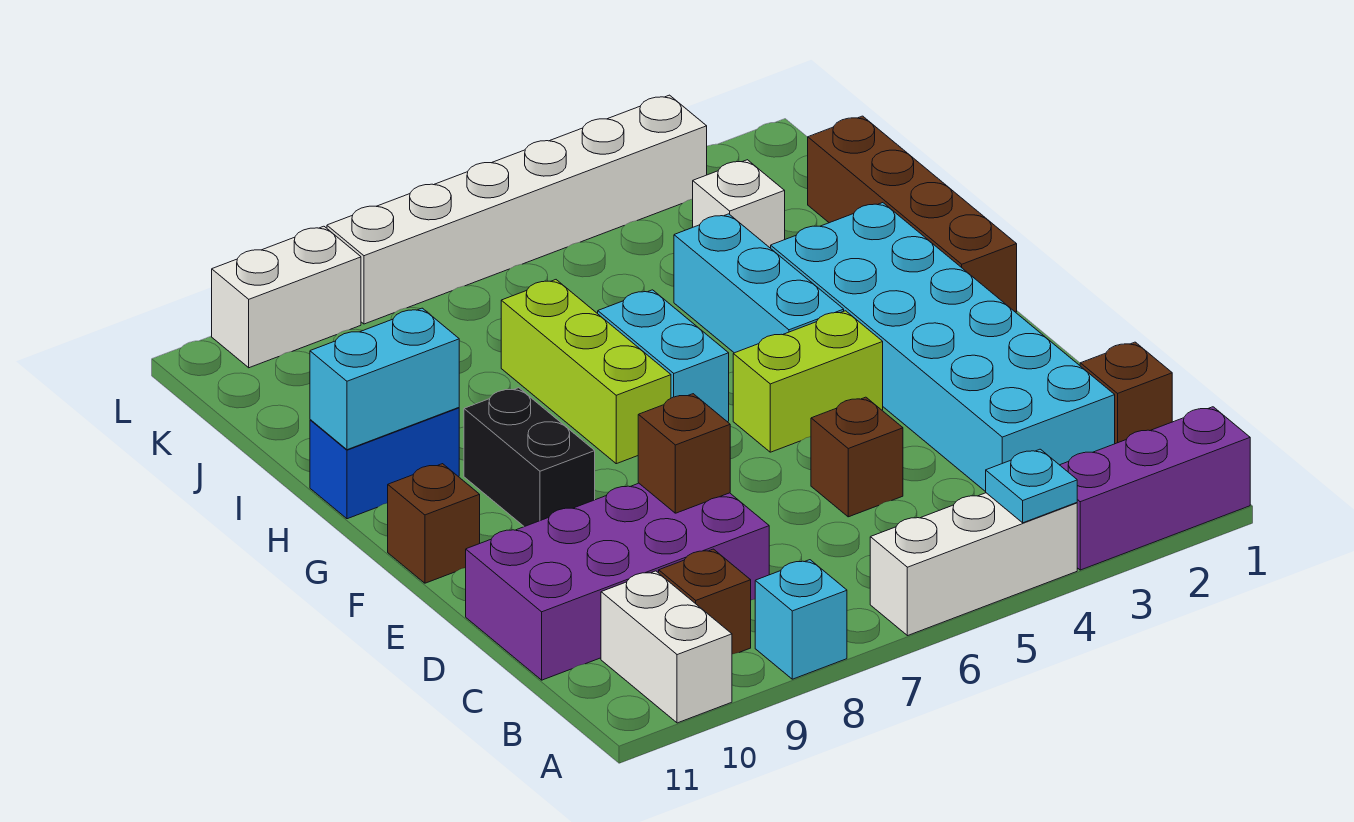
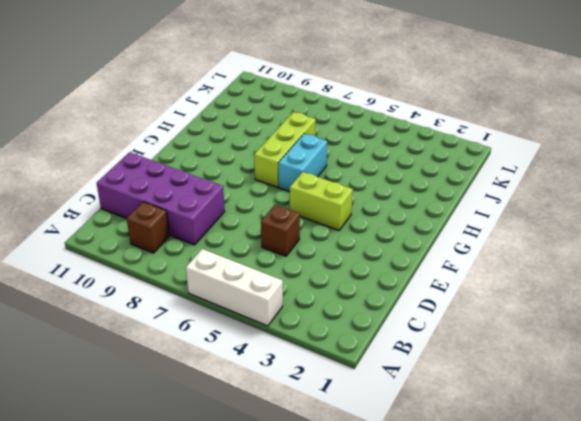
none -> purple 1x3 brick [1060,407,1250,570]
none -> cyan 1x1 brick [755,560,847,679]
none -> white 1x2 brick [601,571,732,723]

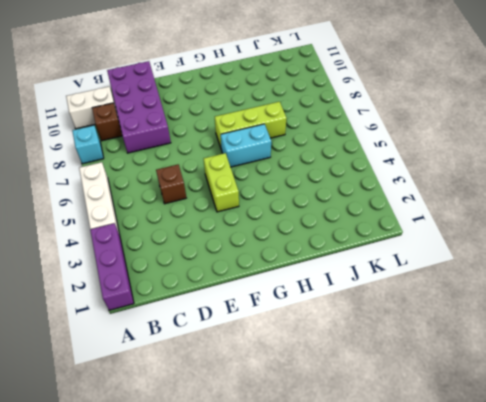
none -> brown 1x1 brick [1080,342,1172,444]
none -> cyan 2x6 brick [771,203,1115,492]
none -> black 1x2 brick [464,388,595,527]

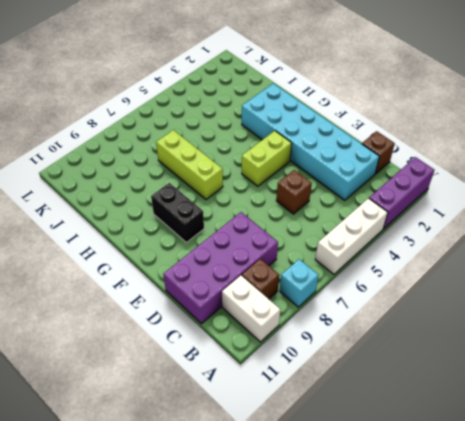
none -> brown 1x1 brick [388,464,480,583]
none -> brown 1x4 brick [808,116,1017,312]
none -> cyan 1x3 brick [674,214,844,353]

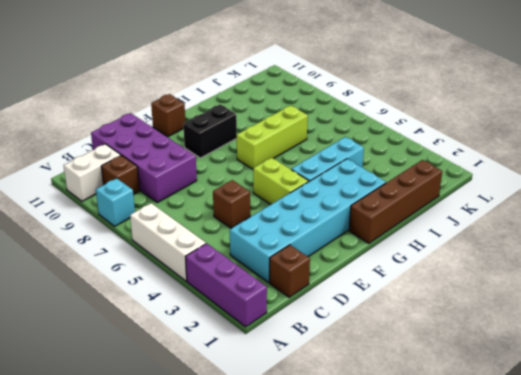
none -> cyan 1x2 brick [598,290,729,422]
none -> blue 1x2 brick [310,408,459,519]
none -> white 1x1 brick [693,160,785,248]

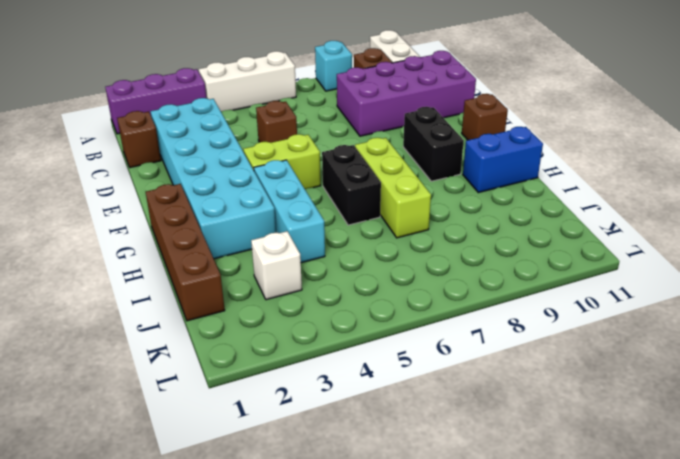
black 1x2 brick [322,145,381,225] -> cyan 1x2 brick [598,290,729,422]
none -> white 1x6 brick [327,95,707,324]
none -> white 1x2 brick [212,226,361,368]
none -> cyan 1x1 plate [986,449,1077,523]

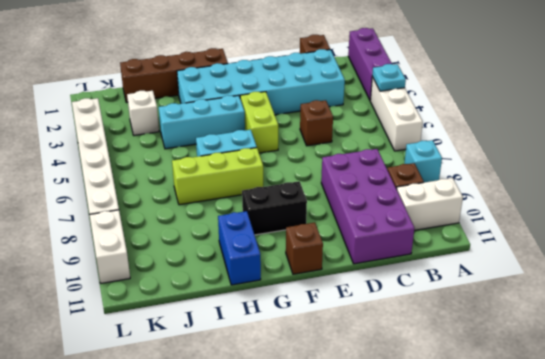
none -> brown 1x1 brick [638,394,730,513]
none -> cyan 1x2 brick [310,308,459,450]

